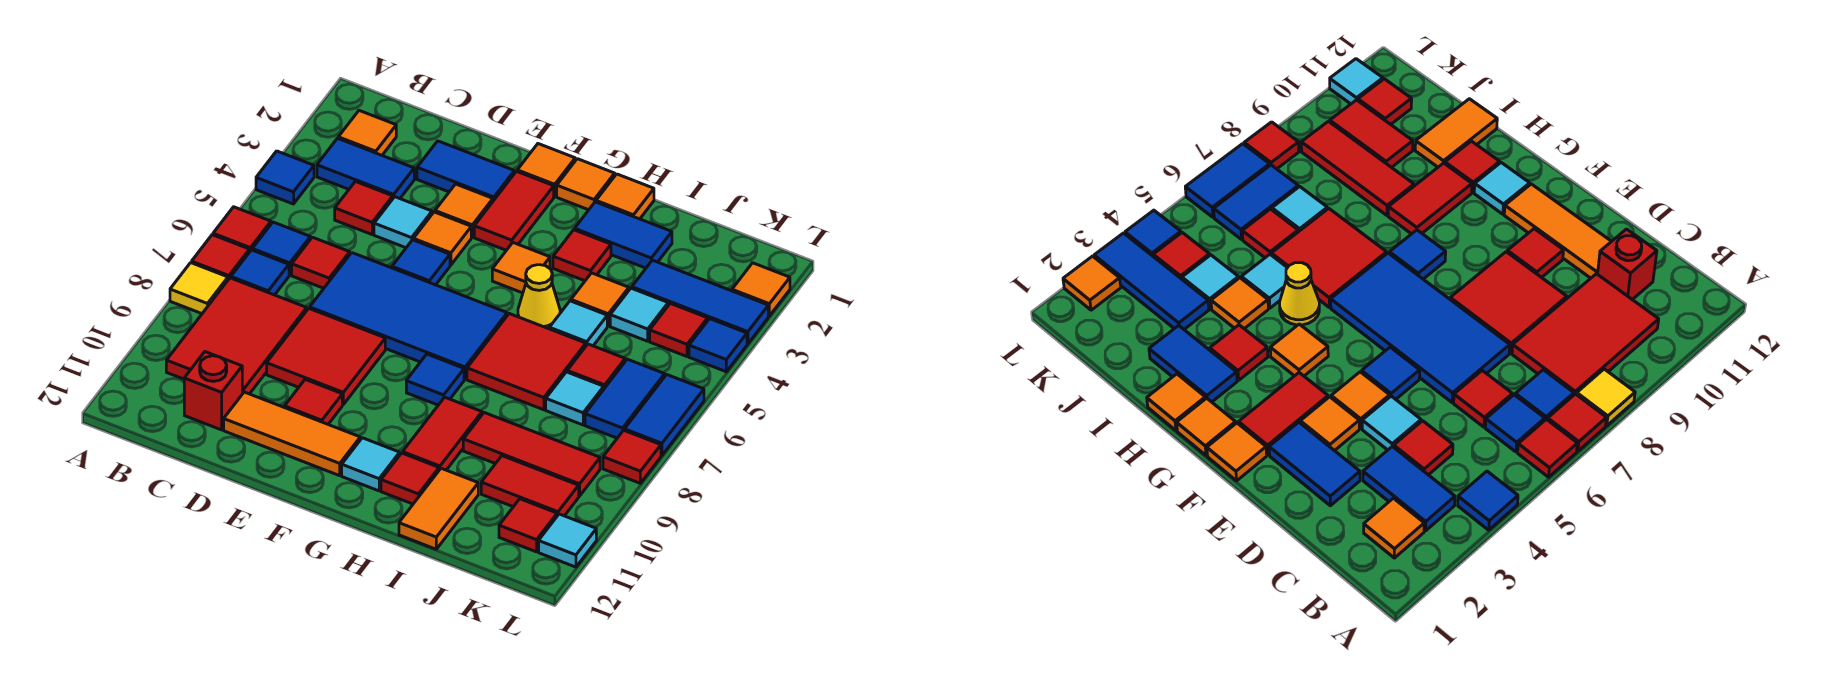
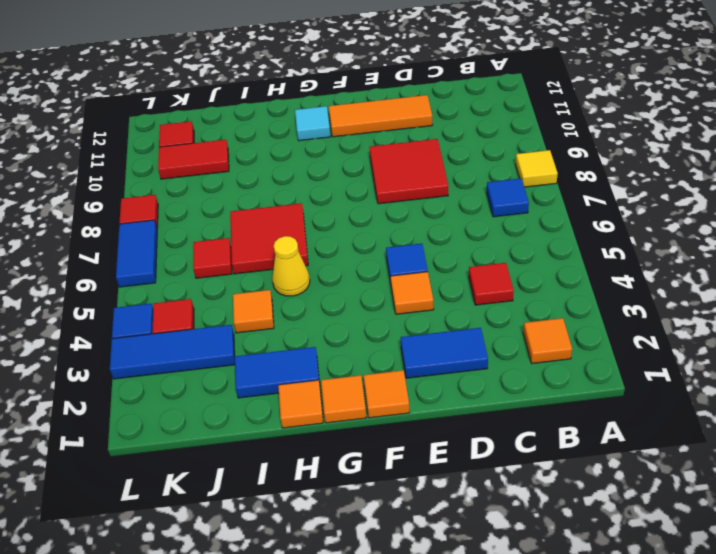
none -> blue 1x1 tile [256,151,314,204]
none -> red 1x1 tile [213,207,271,252]
none -> red 1x1 tile [192,235,249,280]
none -> blue 1x2 tile [317,138,414,199]

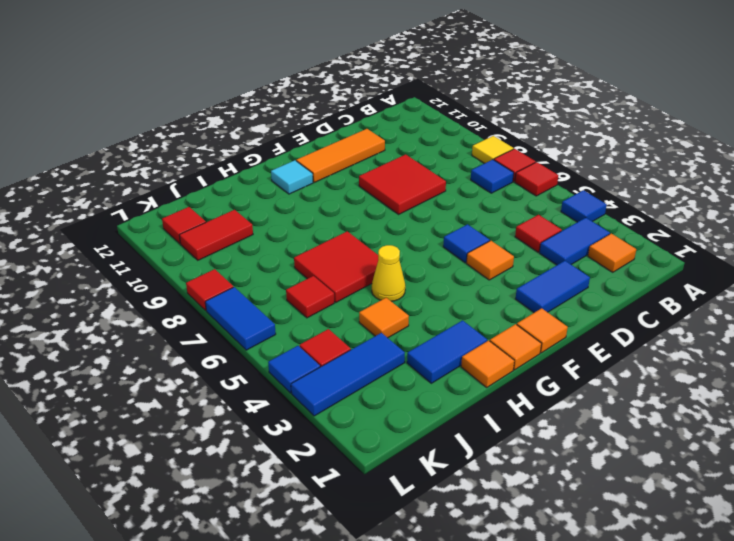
none -> blue 1x1 tile [252,222,310,275]
none -> red 2x3 tile [166,278,307,394]
none -> red 1x1 tile [292,237,350,288]
none -> red 1x1 brick [184,352,242,430]

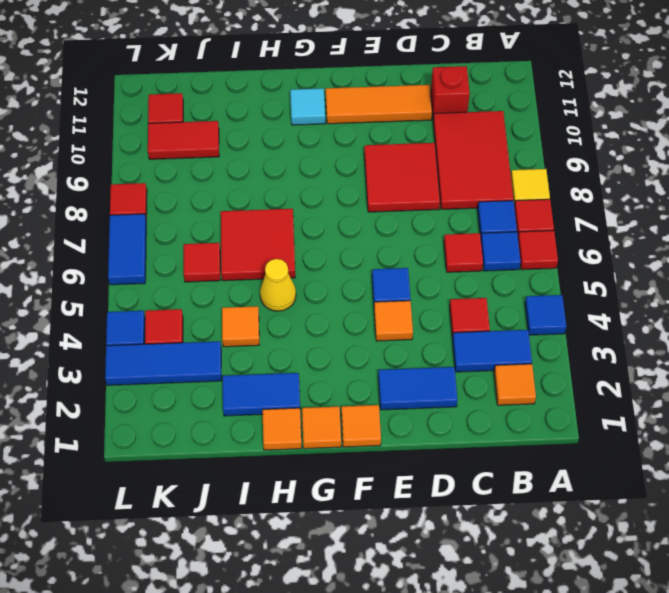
none -> cyan 1x1 tile [374,197,432,248]
none -> blue 2x4 tile [310,253,507,379]
none -> orange 1x1 tile [435,184,493,237]
none -> red 1x1 tile [284,380,342,424]

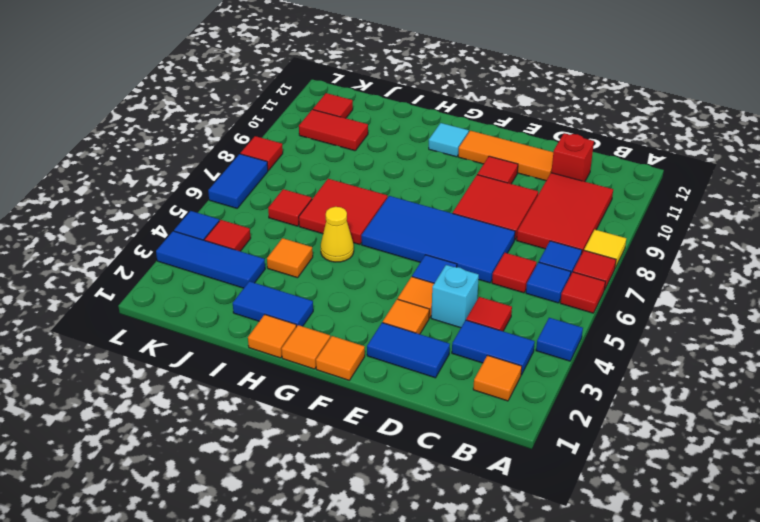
cyan 1x1 brick [431,265,479,328] -> cyan 1x1 tile [374,197,432,248]
none -> red 1x2 tile [474,171,554,250]
none -> orange 1x1 tile [492,243,550,293]
none -> blue 1x1 tile [406,354,464,405]
none -> red 1x1 tile [553,230,611,281]

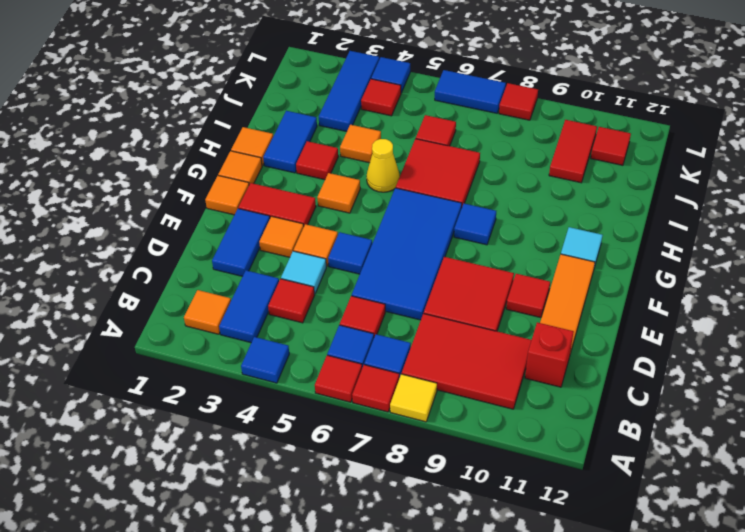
none -> red 1x2 tile [403,397,482,470]
none -> red 1x1 tile [381,453,439,504]
none -> cyan 1x1 tile [549,301,607,346]
none -> red 1x3 tile [463,413,600,496]

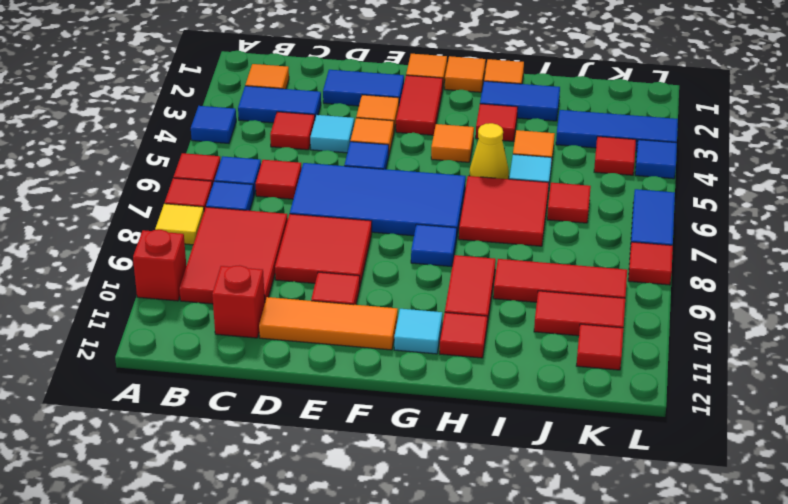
red 1x1 brick [133,230,186,301] -> none
none -> orange 1x2 tile [399,468,478,549]
none -> cyan 1x1 tile [610,288,668,341]
none -> cyan 1x1 tile [546,372,604,425]
none -> blue 1x2 tile [585,359,665,438]

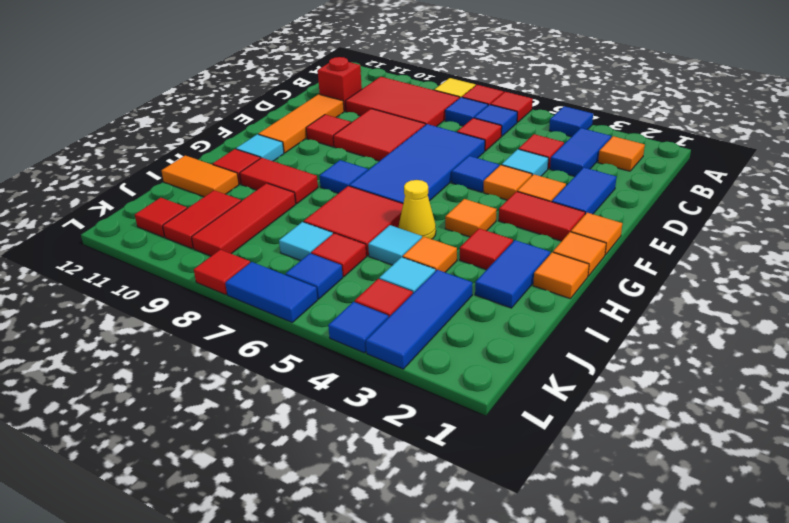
blue 1x1 tile [285,253,343,299] -> blue 1x2 tile [585,359,665,438]
none -> orange 1x1 tile [732,263,790,316]
none -> cyan 1x1 tile [539,514,596,567]

